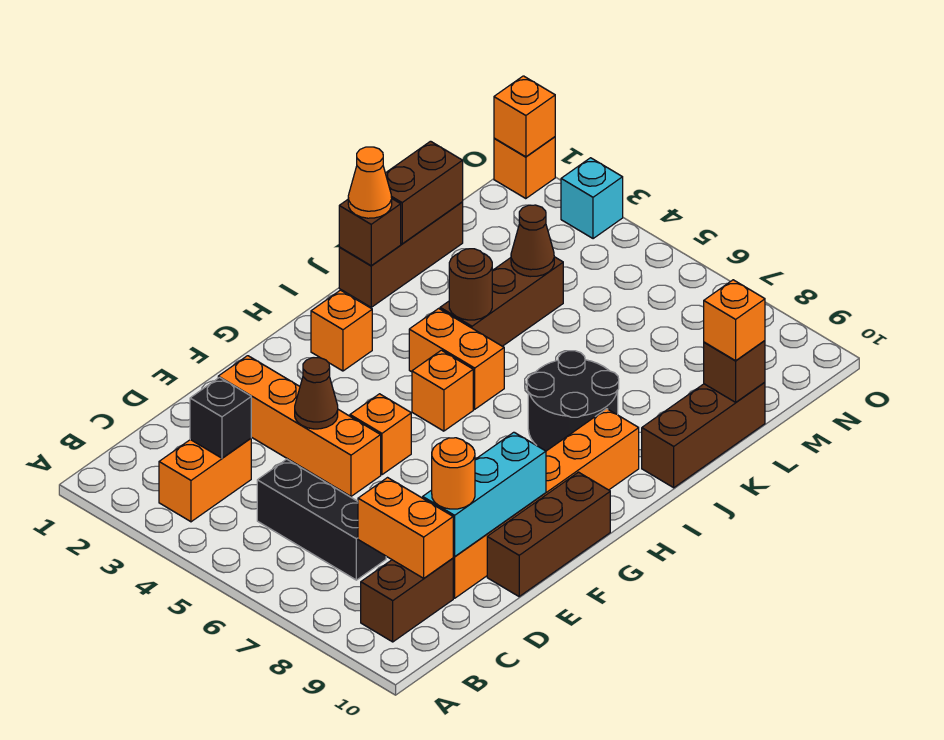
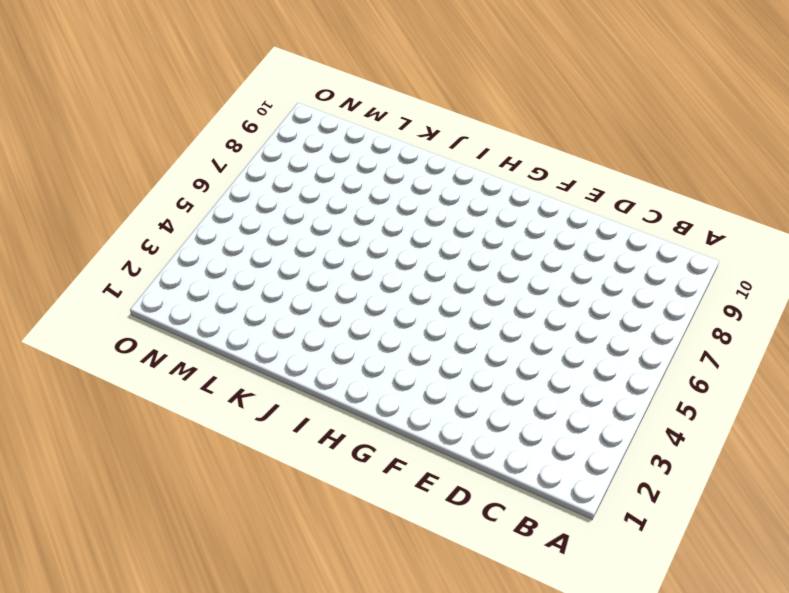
none -> orange 1x2 brick [159,438,251,522]
none -> brown 1x2 brick [361,558,453,642]
none -> black 1x3 brick [257,459,386,580]

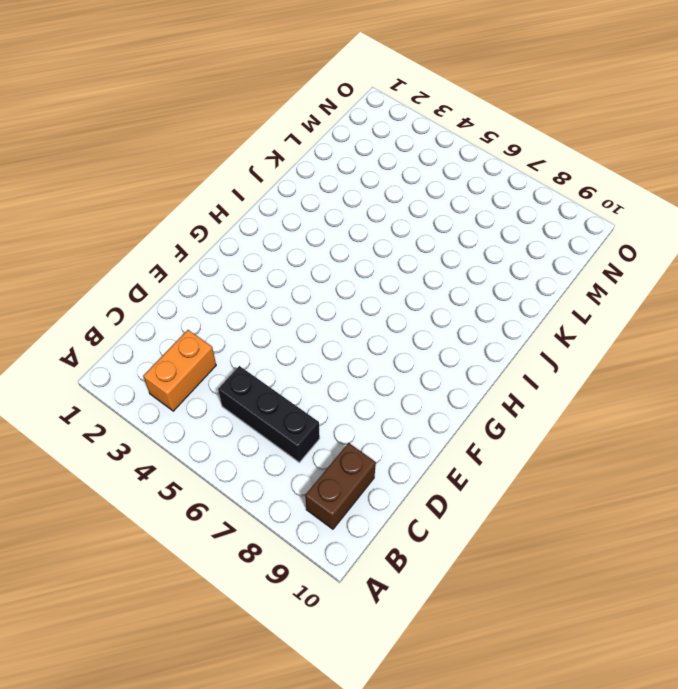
none -> orange 1x6 brick [453,409,639,598]
none -> orange 1x4 brick [218,356,381,496]
none -> brown 1x3 brick [487,472,610,596]

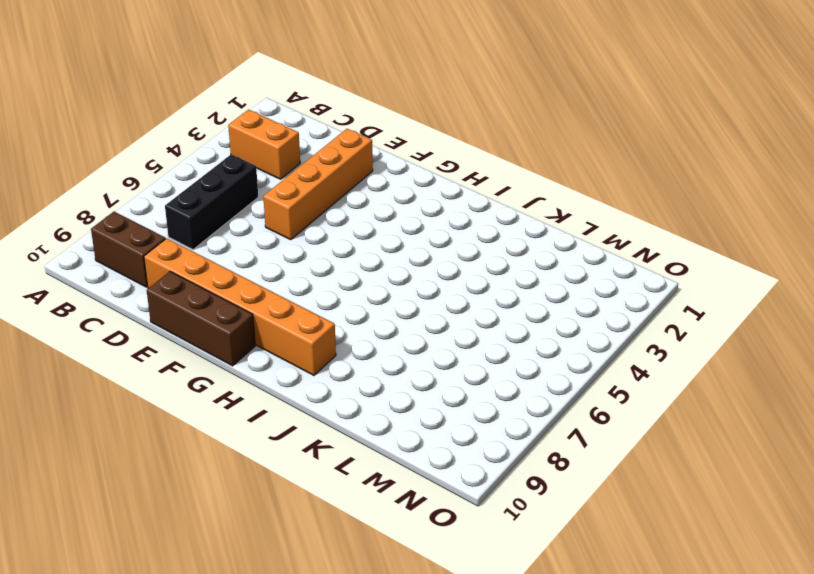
none -> orange 1x1 brick [350,394,411,475]
none -> orange 1x1 brick [311,290,372,371]
none -> orange 1x1 brick [412,350,473,431]

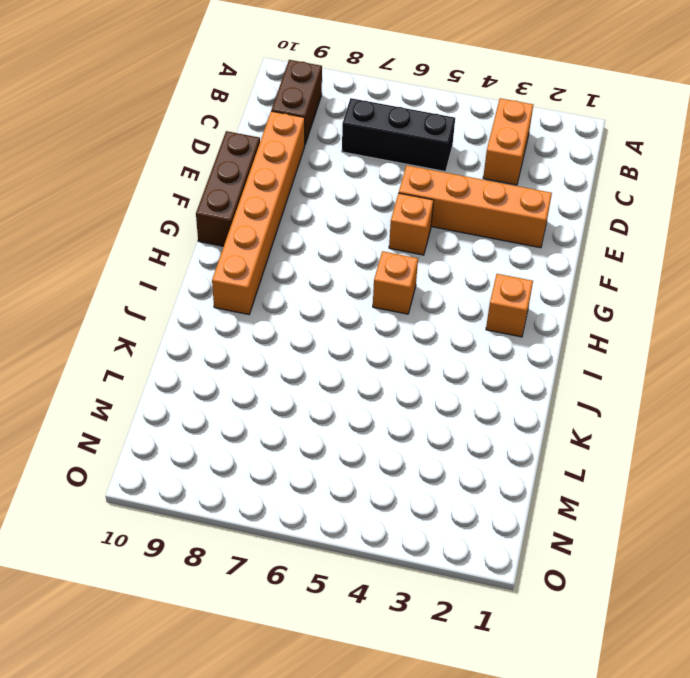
none -> orange 1x2 brick [409,308,504,409]
none -> black 2x2 round brick [527,351,619,451]
none -> brown 1x3 brick [339,202,463,307]

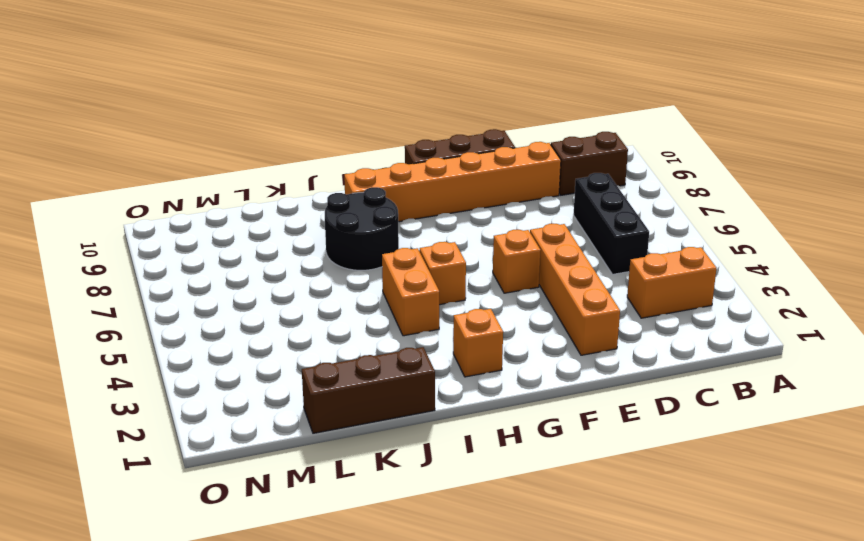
none -> brown 1x3 brick [440,257,563,346]
none -> brown 1x3 brick [642,382,765,488]
none -> orange 1x1 brick [494,137,555,199]

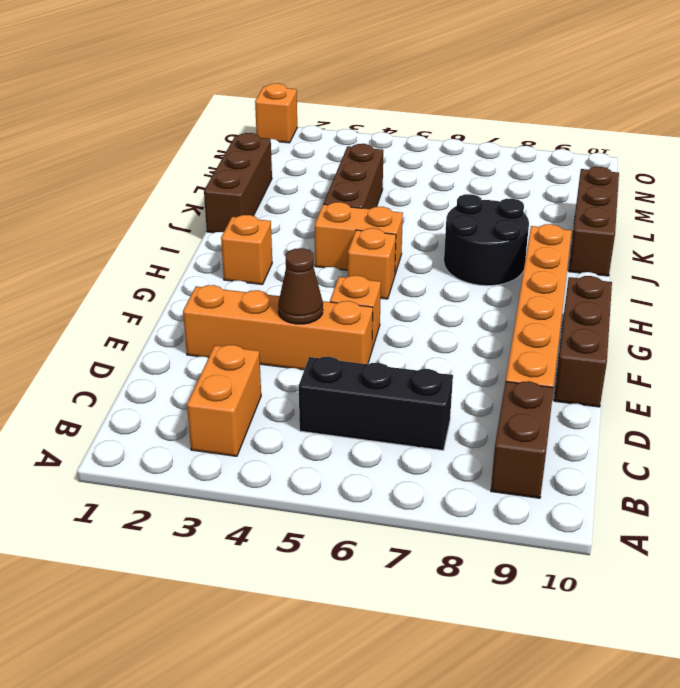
none -> cyan 1x1 brick [561,158,623,239]
none -> black 1x1 brick [190,377,251,458]
none -> orange 1x2 brick [358,478,453,578]

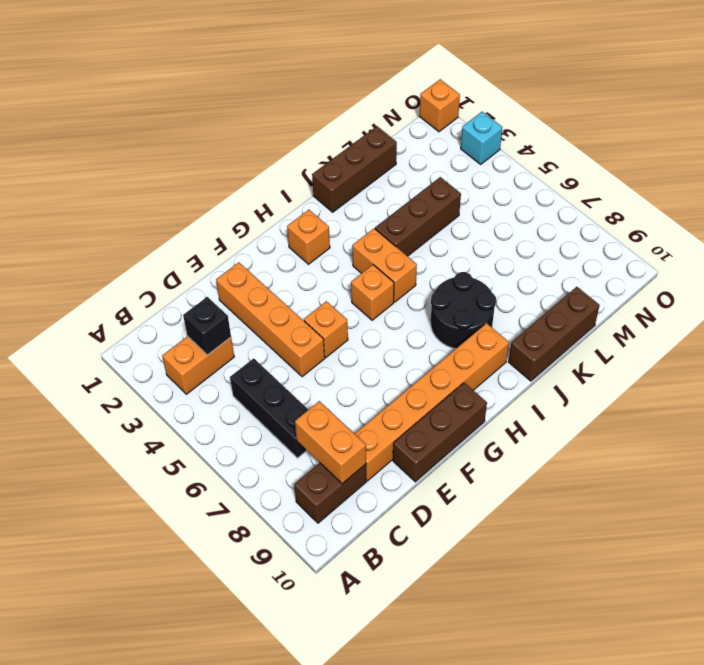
none -> cyan 1x3 brick [423,432,546,557]
none -> brown 1x1 cone [295,358,338,429]
none -> brown 1x1 brick [339,199,401,265]

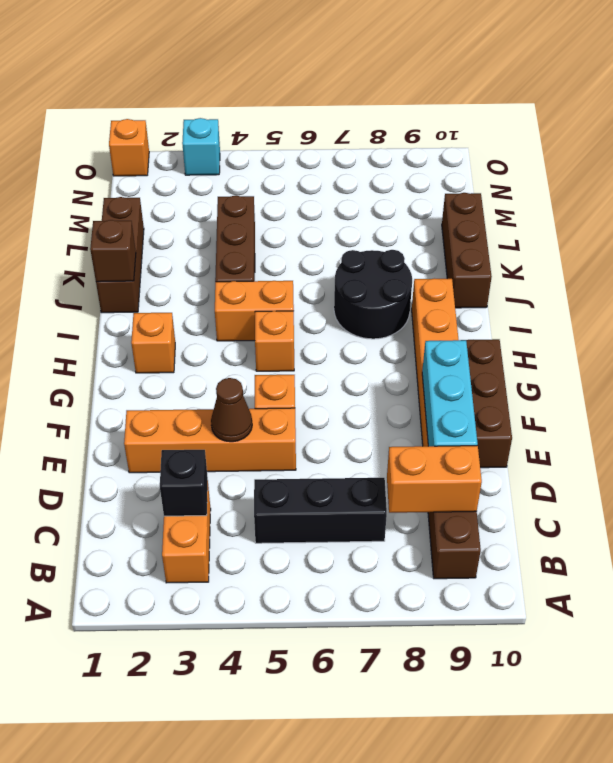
none -> brown 1x1 round brick [449,249,492,320]
none -> brown 1x2 brick [385,141,463,244]
none -> brown 1x1 cone [511,205,554,277]

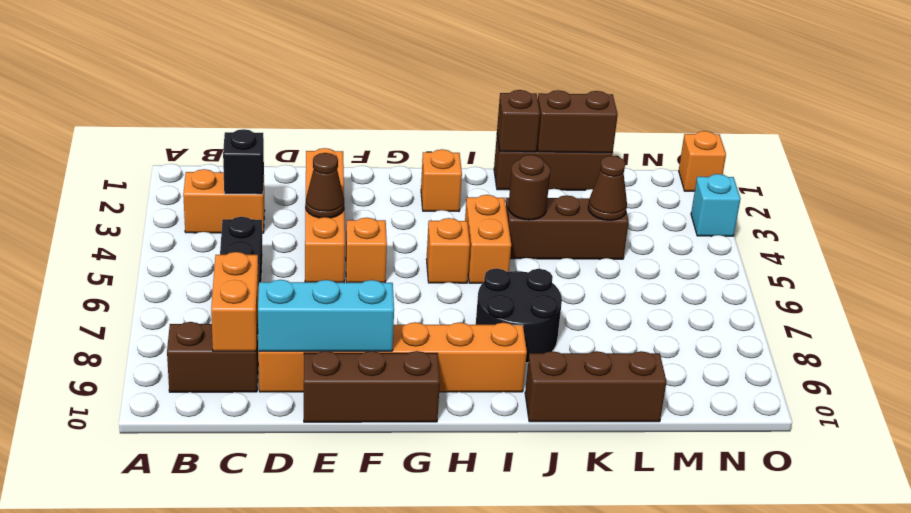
none -> brown 1x1 brick [704,341,765,402]
none -> orange 1x1 brick [494,76,555,157]
none -> orange 1x1 round brick [432,438,475,509]

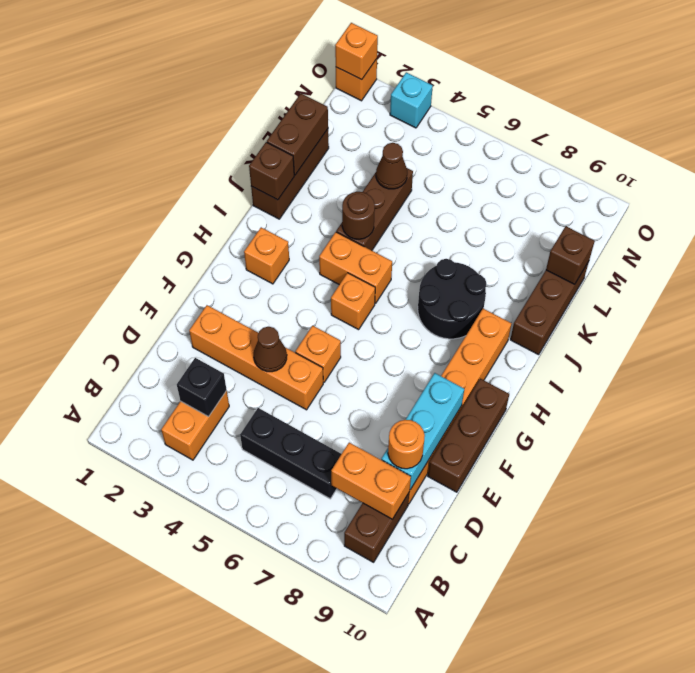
none -> orange 1x1 cone [348,147,392,218]
none -> orange 1x1 brick [704,280,765,361]

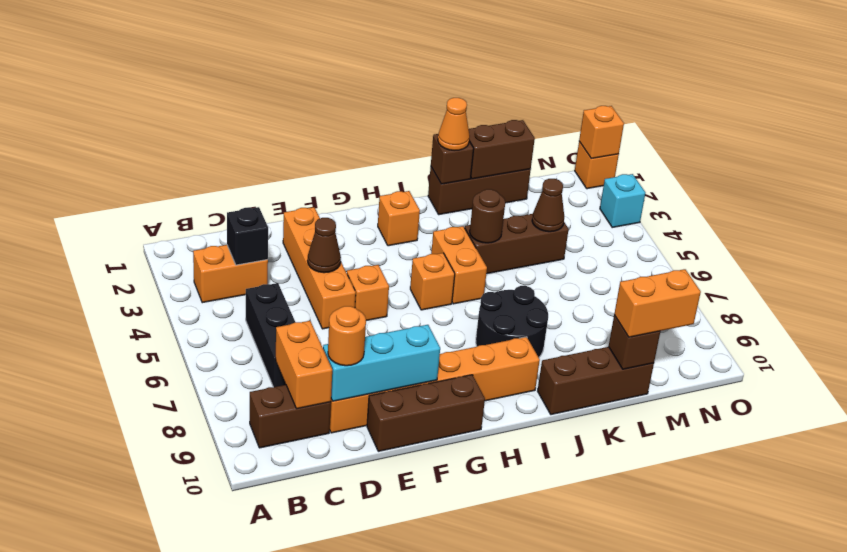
orange 1x2 brick [614,269,701,337] -> orange 1x1 brick [704,280,765,361]

